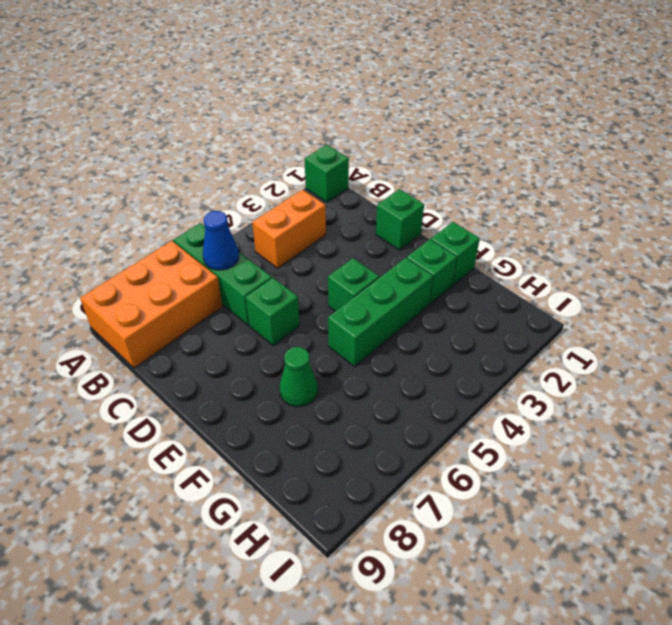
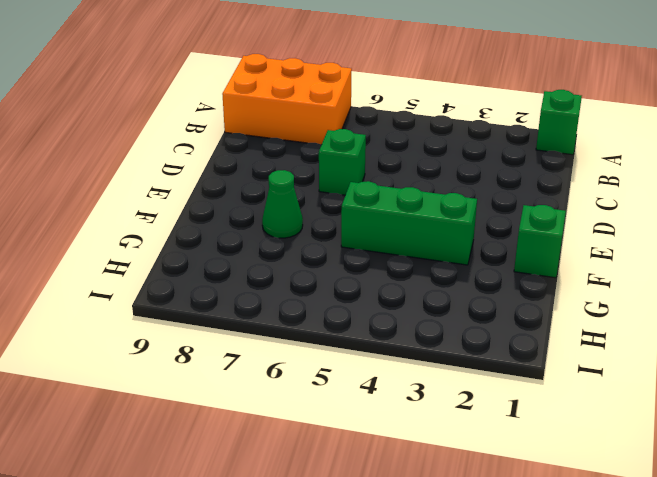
none -> green 1x3 brick [173,223,272,325]
none -> orange 1x2 brick [252,190,326,268]
none -> green 1x1 brick [376,189,424,250]

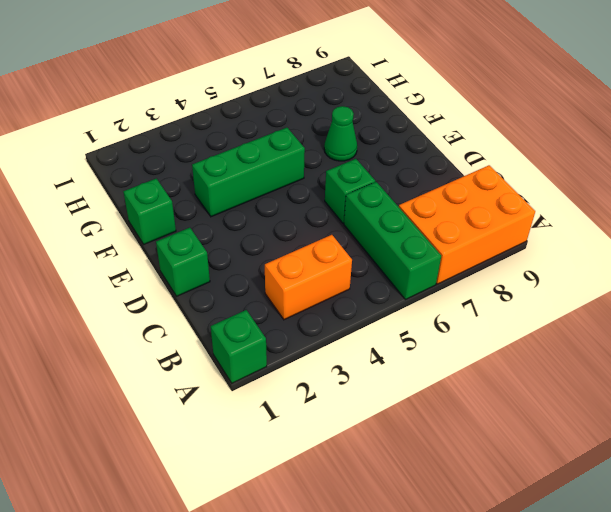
none -> green 1x1 brick [328,258,379,311]
none -> green 1x1 brick [407,239,457,304]
none -> blue 1x1 cone [203,211,239,270]

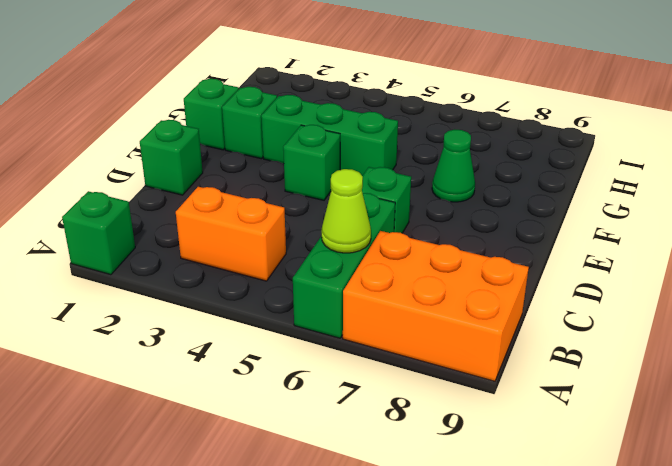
lime 1x1 cone [322,169,371,253] -> blue 1x1 cone [203,211,239,270]

